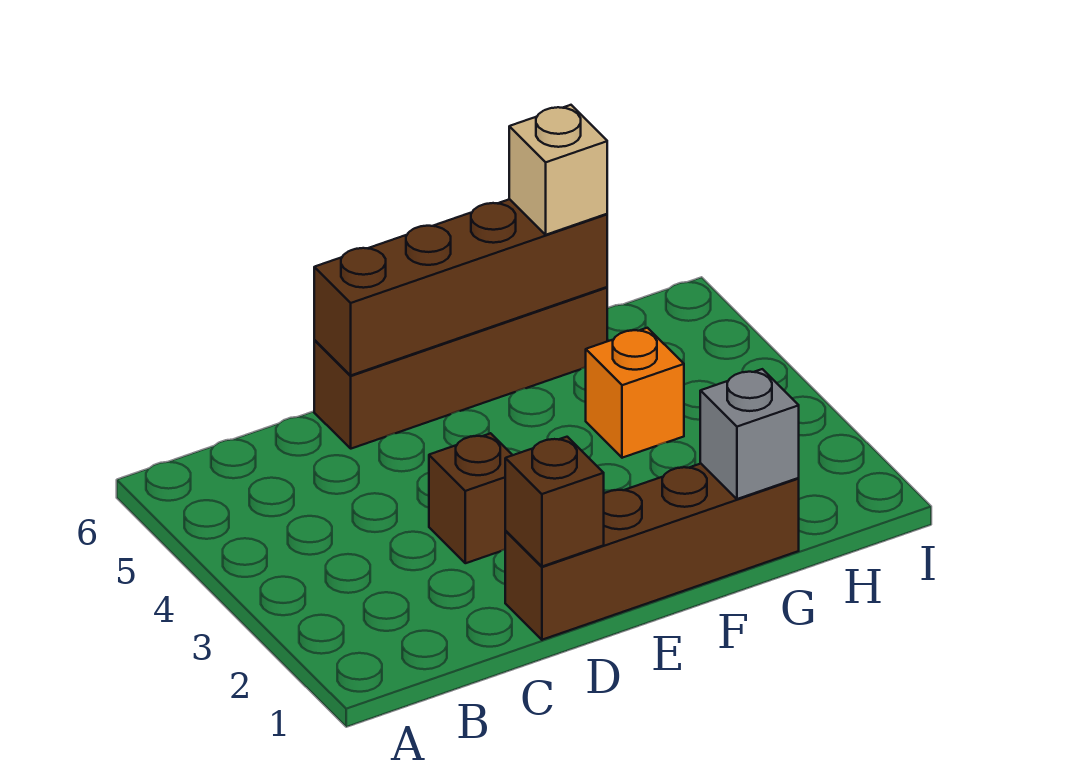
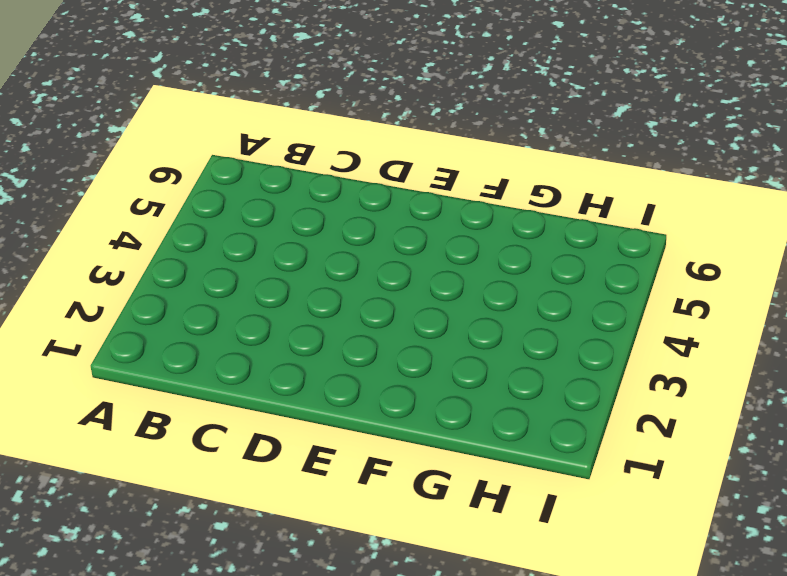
none -> brown 1x4 brick [505,464,799,640]
none -> brown 1x1 brick [429,433,512,563]

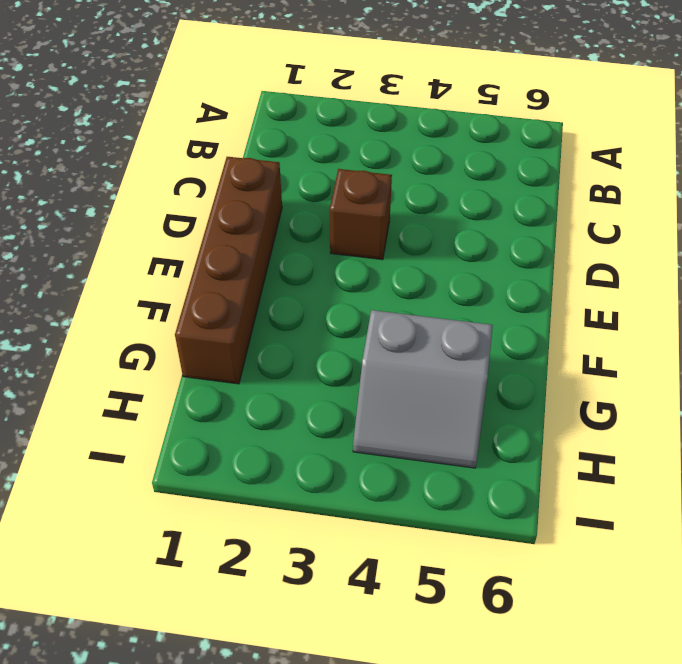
grey 2x2 slope [353,310,493,468] -> orange 1x1 brick [586,328,684,458]
none -> brown 1x4 brick [314,287,607,449]
none -> brown 1x1 brick [505,437,604,566]

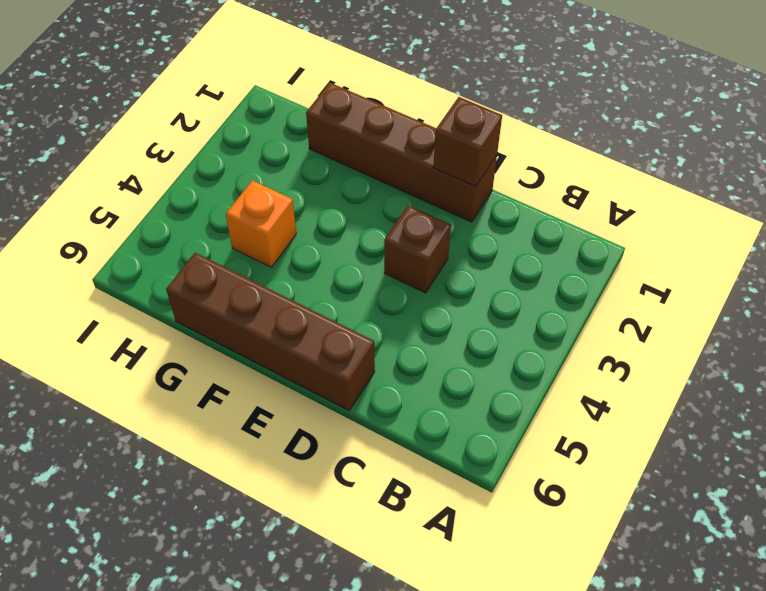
none -> brown 1x4 brick [314,199,607,375]
none -> grey 1x1 brick [700,369,799,499]

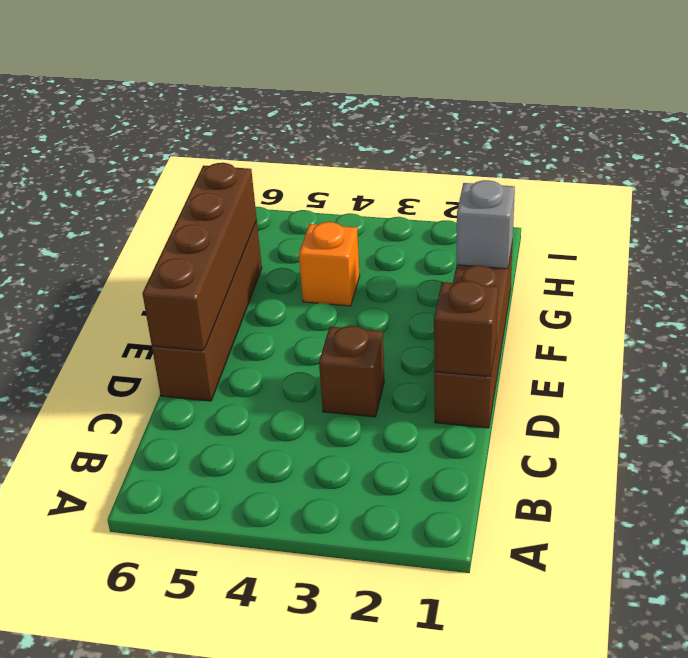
none -> tan 1x1 brick [509,105,607,235]

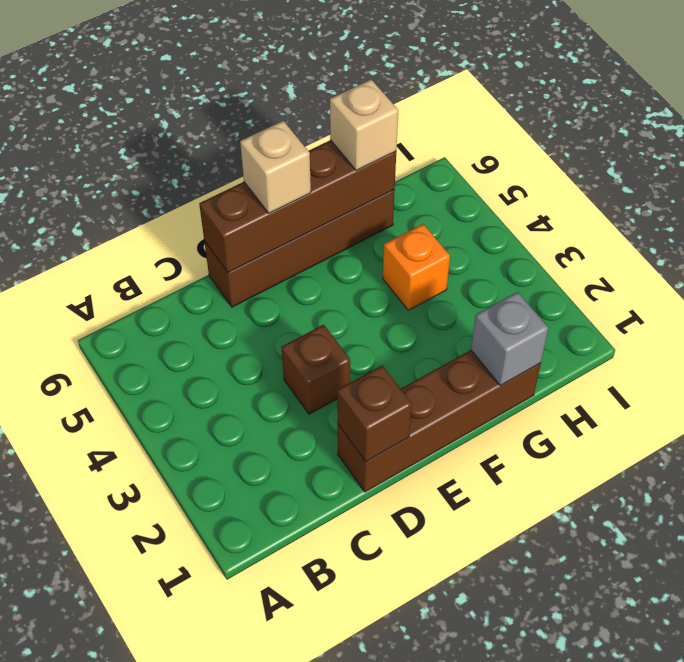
tan 1x1 brick [240,121,311,213] -> none

